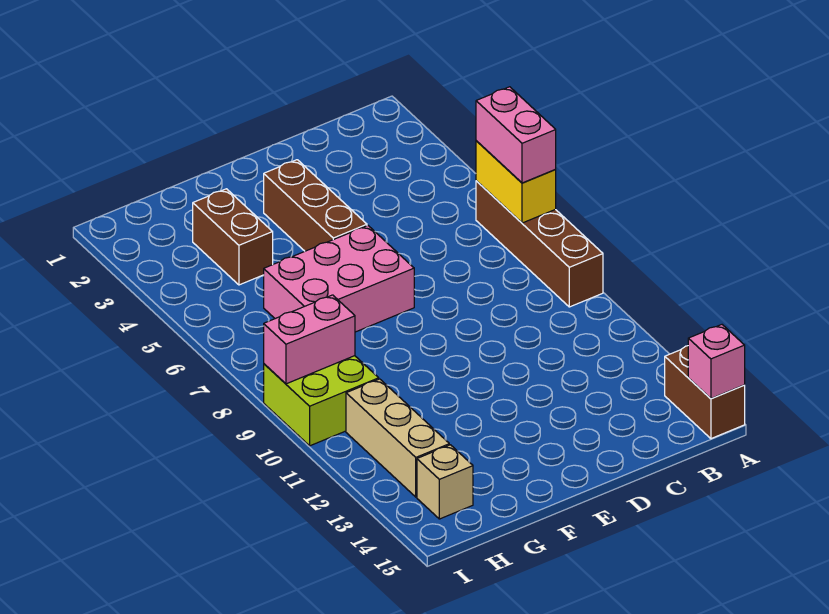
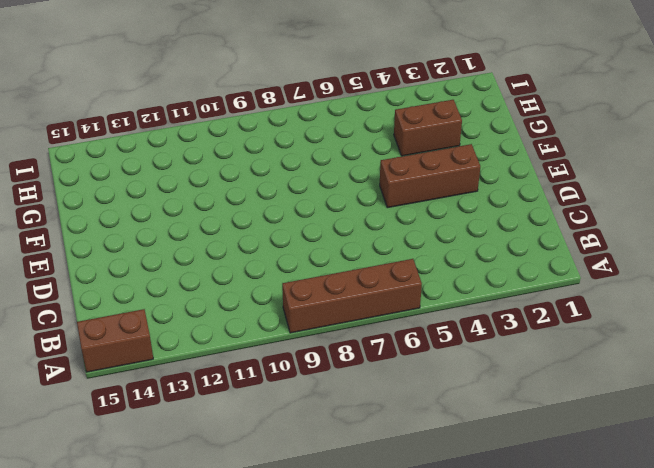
none -> pink 2x3 brick [264,226,414,332]
none -> lime 2x2 brick [264,356,379,446]
none -> tan 1x3 brick [346,379,449,497]

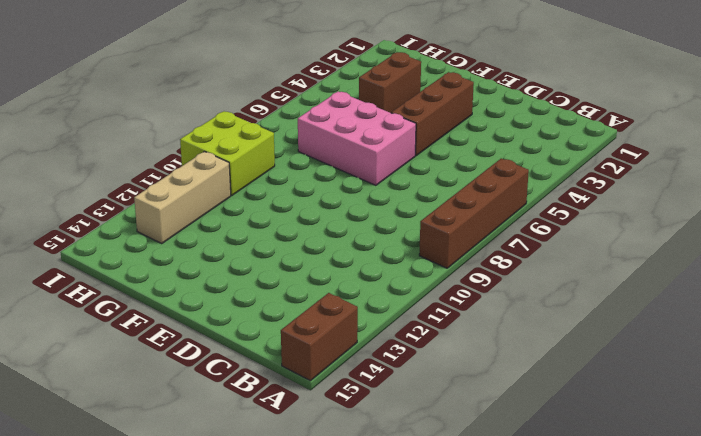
none -> tan 1x1 brick [417,445,473,519]
none -> yellow 1x2 brick [476,141,556,223]
none -> pink 1x1 brick [688,325,745,398]

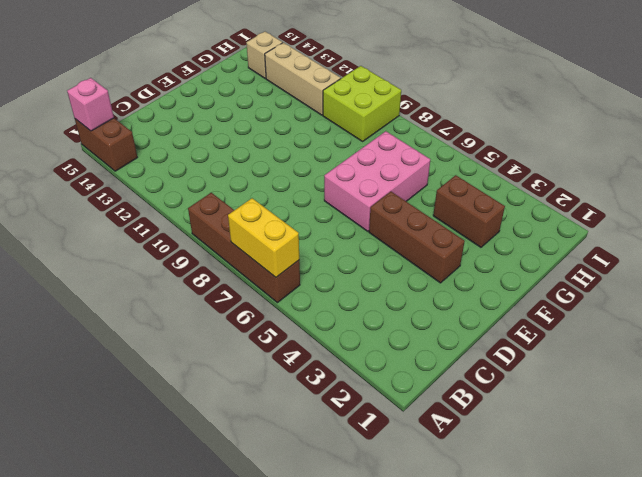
none -> pink 1x2 brick [264,295,355,384]
none -> pink 1x2 brick [476,87,556,183]

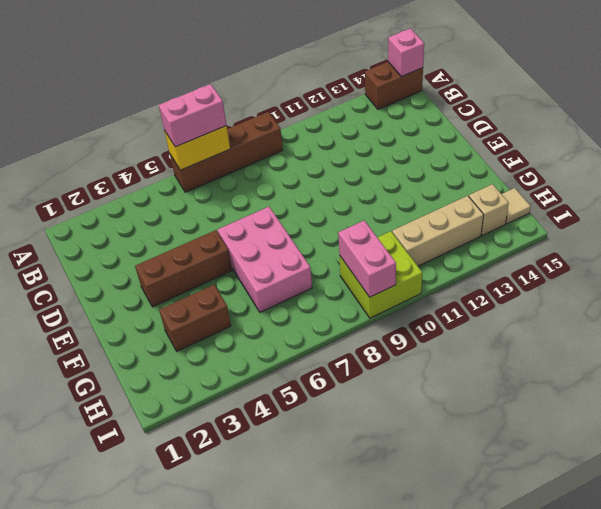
tan 1x1 tile [502,188,531,224] -> none

